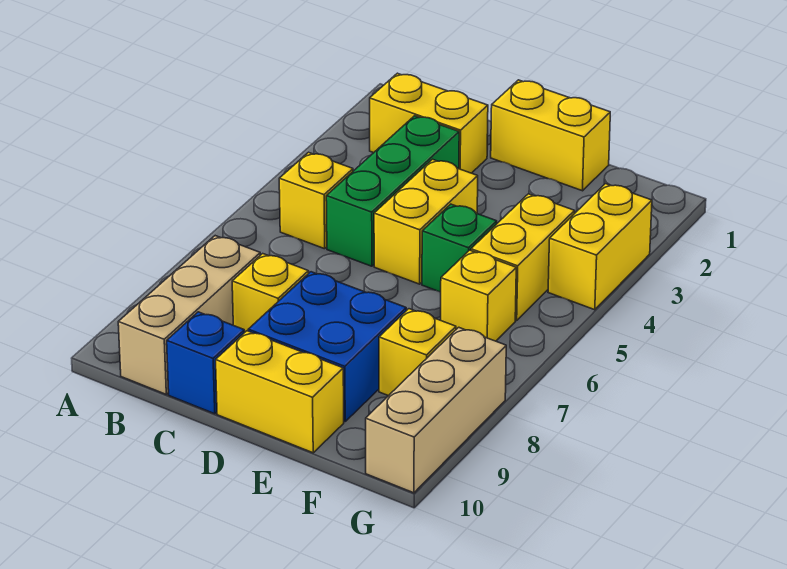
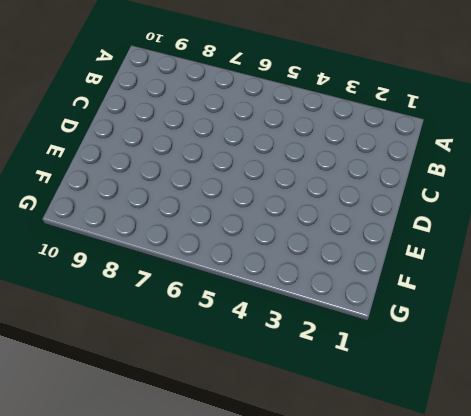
none -> yellow 1x2 brick [370,73,488,173]
none -> yellow 1x1 brick [279,152,353,249]
none -> tan 1x3 brick [118,236,260,394]

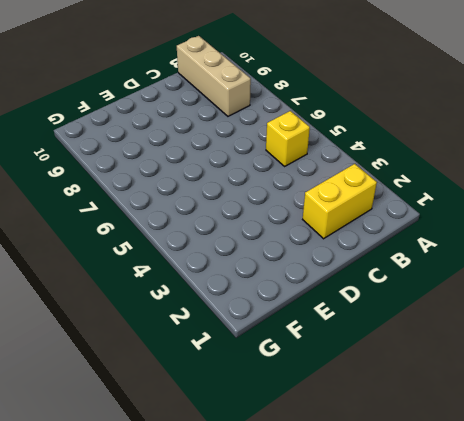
none -> green 1x3 brick [326,116,459,266]
none -> yellow 1x1 brick [232,254,309,332]
none -> blue 1x1 brick [167,312,245,414]

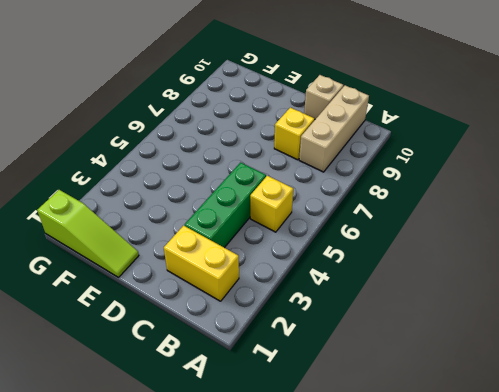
tan 1x1 brick [304,75,343,119] -> blue 1x1 brick [167,312,245,414]
lime 1x3 slope [37,190,139,277] -> yellow 1x2 brick [491,80,610,191]
none -> yellow 1x2 brick [374,159,478,284]
none -> blue 2x2 brick [248,272,406,421]
none -> yellow 1x2 brick [216,331,344,453]

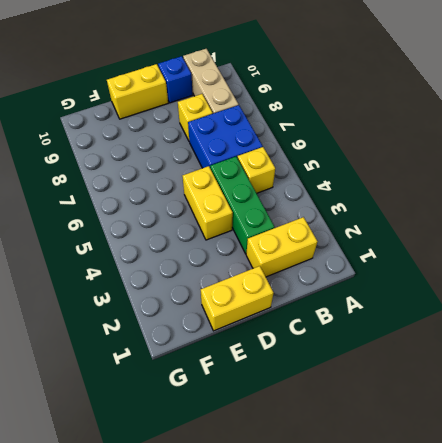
blue 2x2 brick [188,105,263,168] -> blue 2x2 brick moved to [248,272,406,421]
none -> green 1x1 brick [422,204,497,292]
none -> yellow 1x2 brick [471,194,575,320]
none -> yellow 1x1 brick [441,250,516,341]

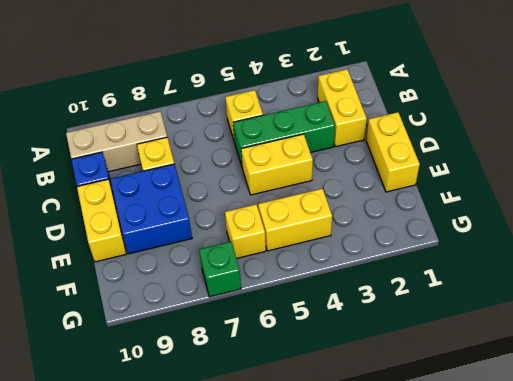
green 1x1 brick [199,242,241,297] -> green 1x1 brick moved to [422,204,497,292]
none -> yellow 1x1 brick [379,309,456,396]
none -> yellow 1x2 brick [548,184,652,310]
none -> tan 1x3 brick [366,327,506,493]

